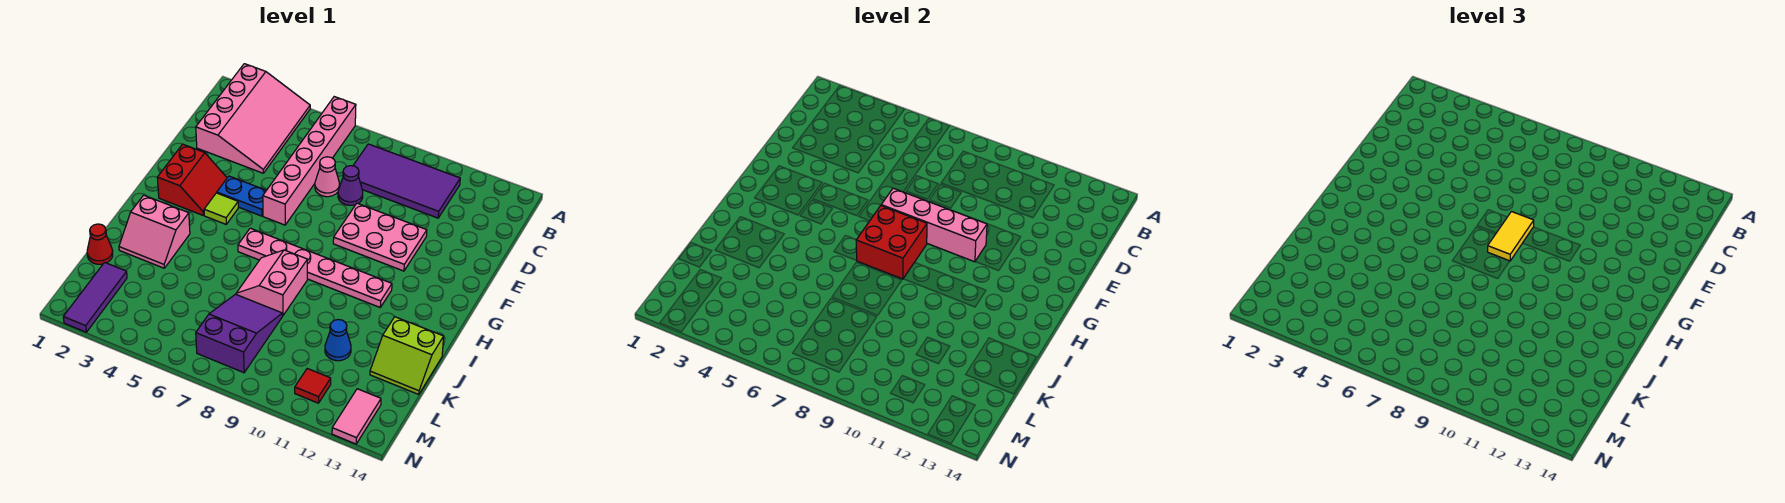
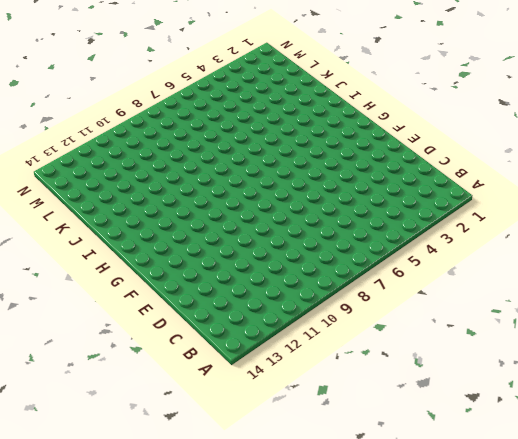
none -> pink 3x4 slope [196,64,310,173]
none -> pink 1x6 brick [263,97,356,225]
none -> purple 2x4 tile [353,144,460,218]

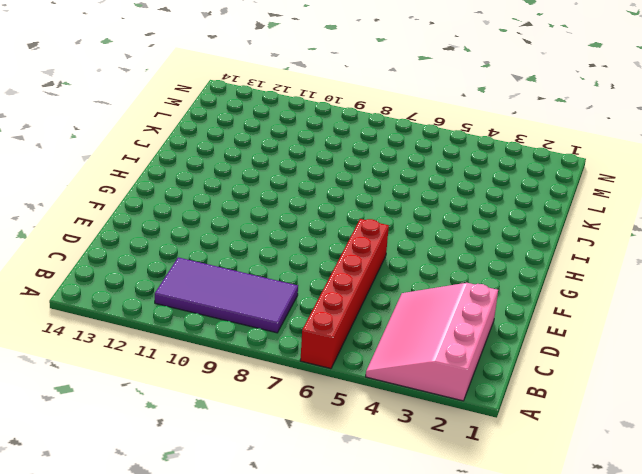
red 1x6 brick [300,219,389,369] -> pink 1x6 brick [263,97,356,225]
none -> pink 1x1 cone [315,157,339,197]
none -> purple 1x1 cone [338,166,363,205]
none -> pink 2x3 plate [333,203,427,271]

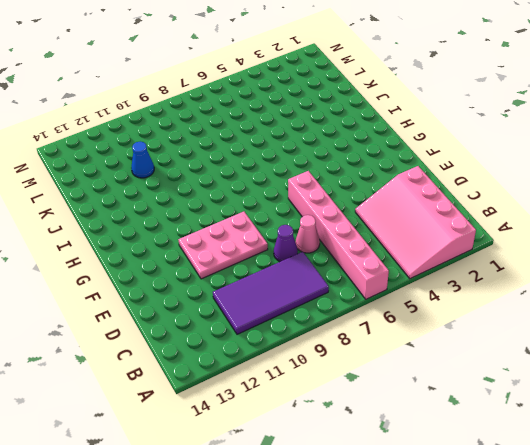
none -> red 2x2 slope [157,144,227,215]
none -> blue 1x2 plate [217,176,266,216]
none -> lime 1x1 tile [204,193,238,224]

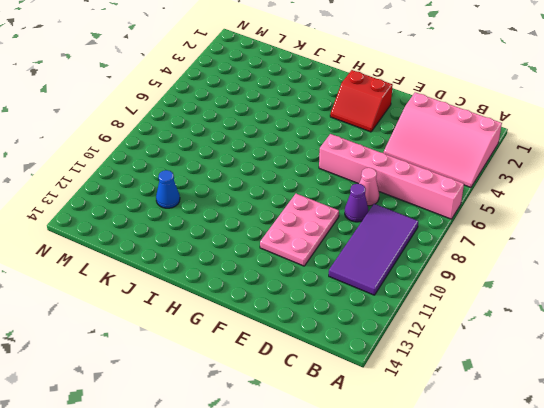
none -> blue 1x2 plate [217,176,266,216]
none -> lime 1x1 tile [204,193,238,224]
none -> pink 1x6 plate [238,228,392,307]

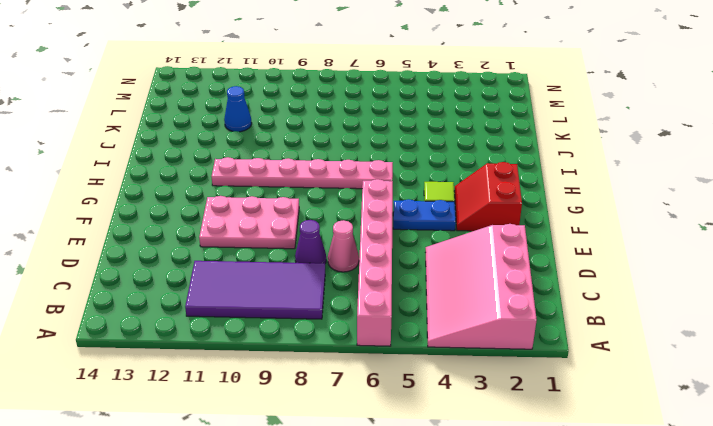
none -> pink 2x2 slope [119,195,190,268]
none -> pink 2x2 slope [236,250,307,316]
none -> lime 2x2 slope [370,317,444,394]

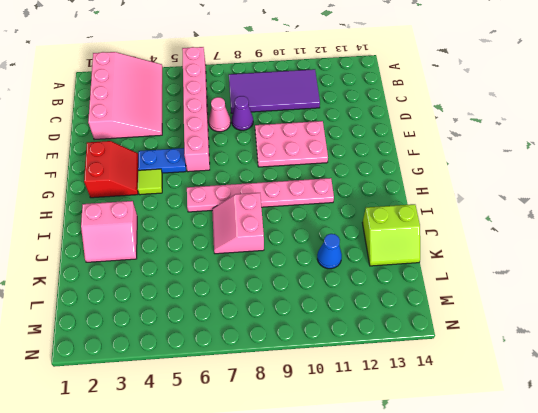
none -> red 1x1 cone [87,224,113,264]
none -> purple 2x3 slope [196,294,282,373]
none -> purple 1x3 tile [63,262,127,332]

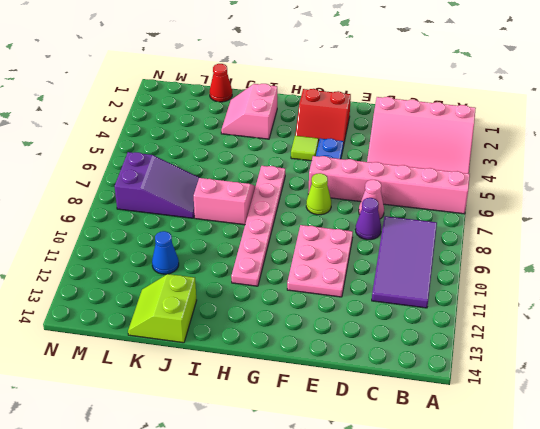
lime 1x1 cone [306,173,331,215] -> none
none -> purple 1x3 tile [63,262,127,332]
none -> red 1x1 tile [295,369,331,403]
none -> pink 1x2 tile [332,389,381,444]

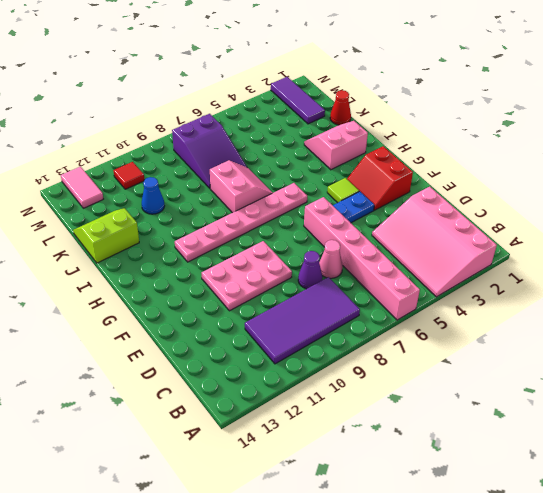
none -> pink 1x4 brick [881,188,987,262]
none -> red 2x2 brick [856,206,927,279]
none -> yellow 1x2 tile [1488,212,1534,261]

